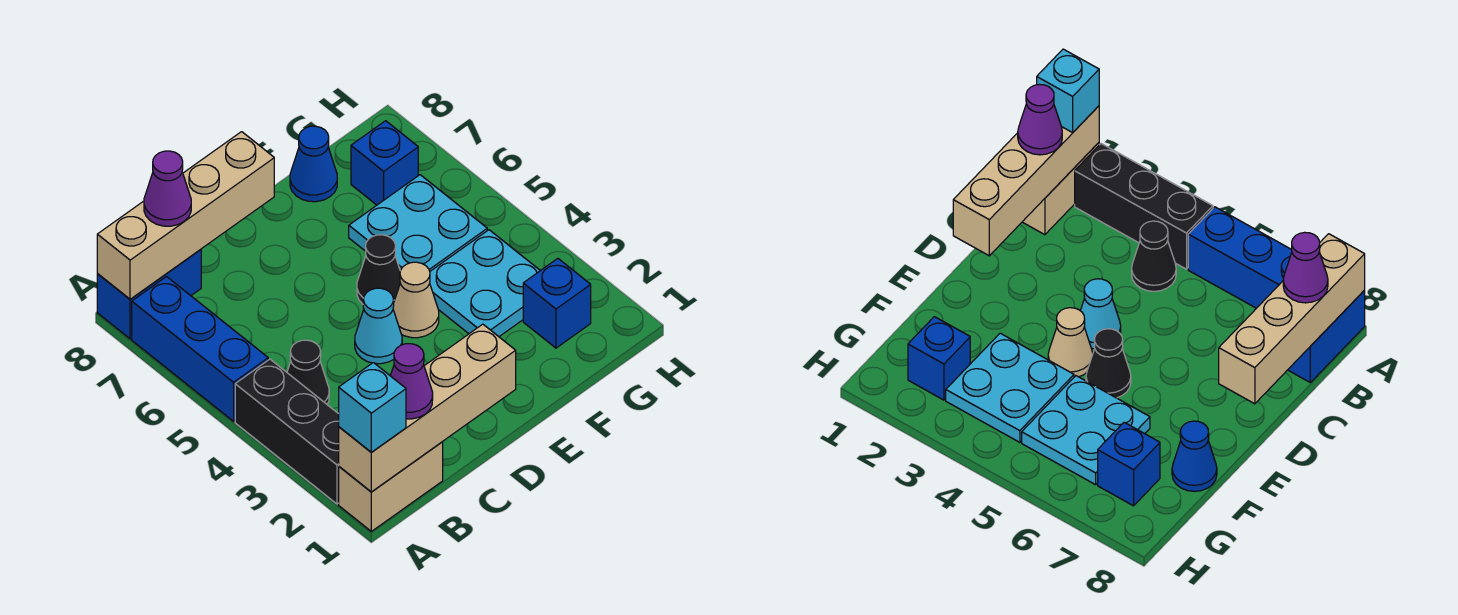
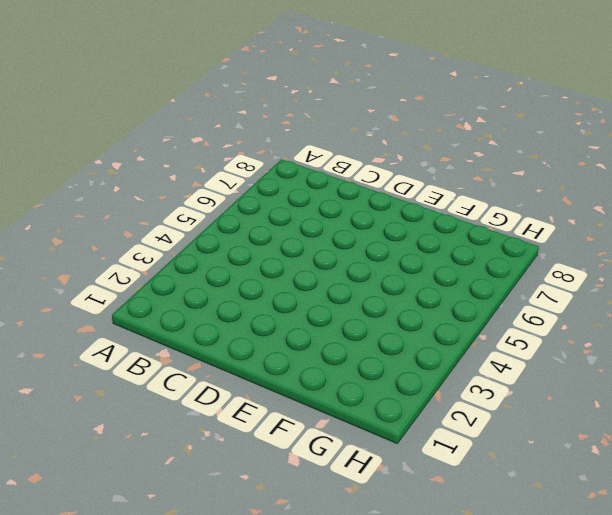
none -> tan 1x2 brick [339,442,443,531]
none -> black 1x3 brick [235,359,339,504]
none -> blue 1x3 brick [132,277,268,421]

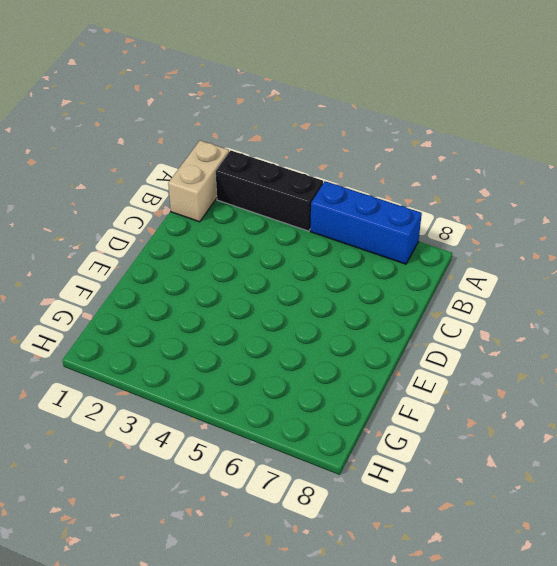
none -> blue 1x2 brick [97,250,201,339]
none -> black 1x1 cone [287,340,329,404]
none -> cyan 1x1 cone [355,288,402,364]

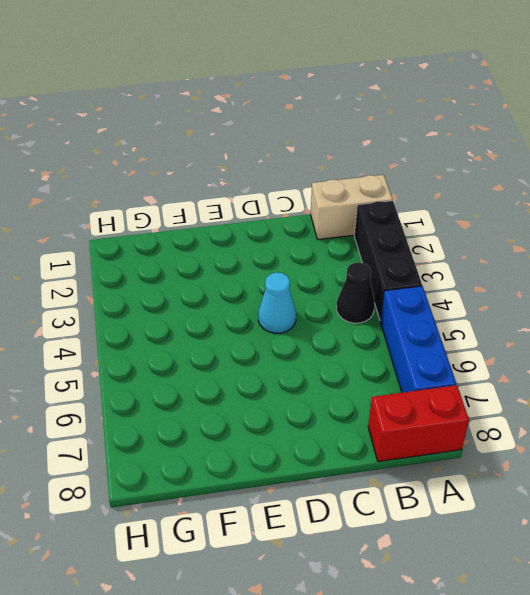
red 1x2 brick [368,385,469,462] -> blue 1x2 brick [97,250,201,339]
none -> tan 1x1 cone [393,262,439,338]
none -> black 1x1 cone [357,235,400,304]
none -> cyan 2x2 plate [430,230,540,337]

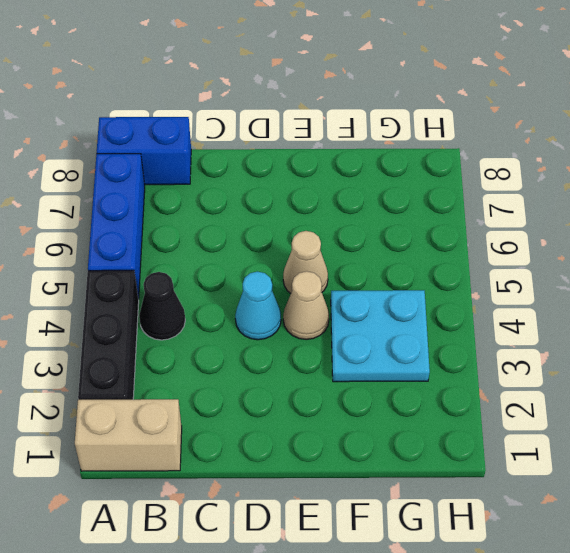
tan 1x1 cone [283,231,328,293] -> black 1x1 cone [357,235,400,304]
none -> cyan 2x2 plate [349,175,487,271]
none -> blue 1x1 cone [290,126,337,202]
none -> blue 1x1 brick [523,259,591,348]

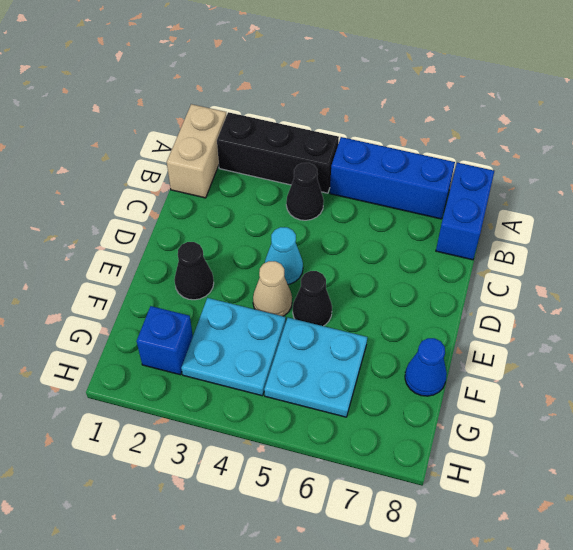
black 1x1 cone [174,242,214,300] -> none
none -> blue 1x1 brick [351,121,418,205]
none -> tan 1x4 brick [339,324,516,492]
none -> tan 1x4 brick [97,132,274,299]

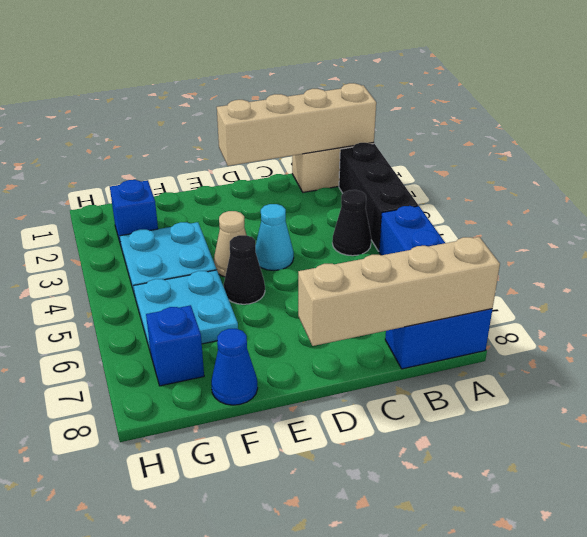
none -> cyan 1x1 brick [339,363,406,452]
none -> purple 1x1 cone [390,344,433,419]
none -> purple 1x1 cone [144,151,191,226]

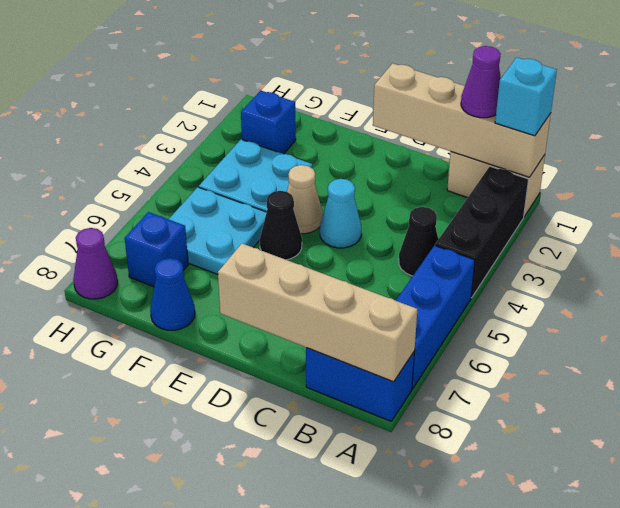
purple 1x1 cone [73,228,118,299] -> purple 1x1 cone moved to [144,151,191,226]

